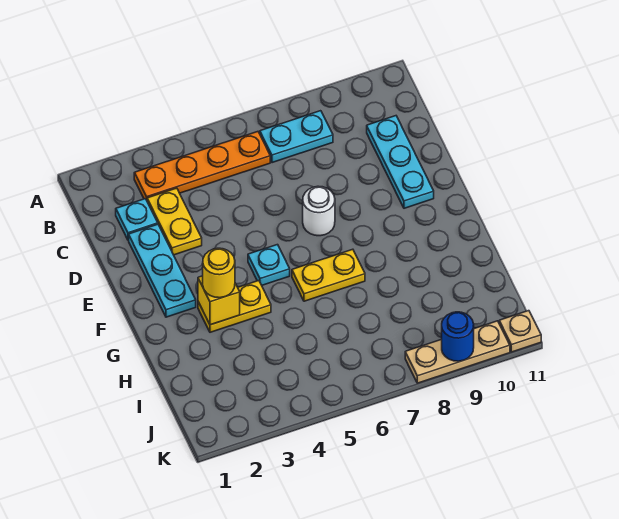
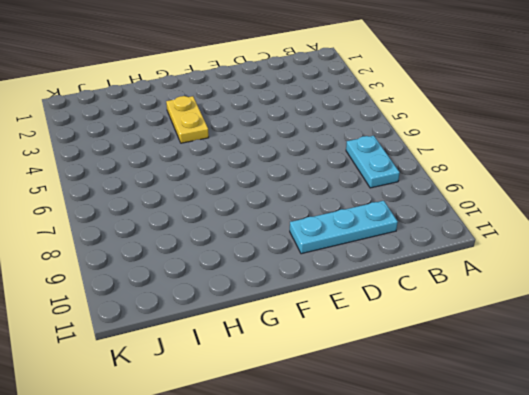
none -> orange 1x4 plate [134,132,270,200]
none -> cyan 1x1 plate [116,199,158,240]
none -> yellow 1x2 plate [147,188,202,255]

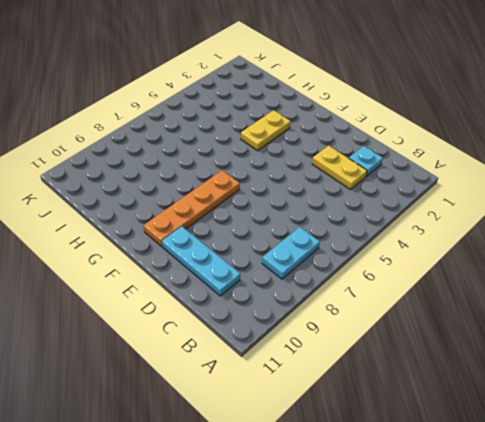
orange 1x4 plate [143,170,240,246] -> orange 1x4 plate moved to [134,132,270,200]
none -> cyan 1x3 plate [129,224,196,317]
none -> white 1x1 round brick [303,186,335,236]
none -> cyan 1x1 plate [248,245,290,285]

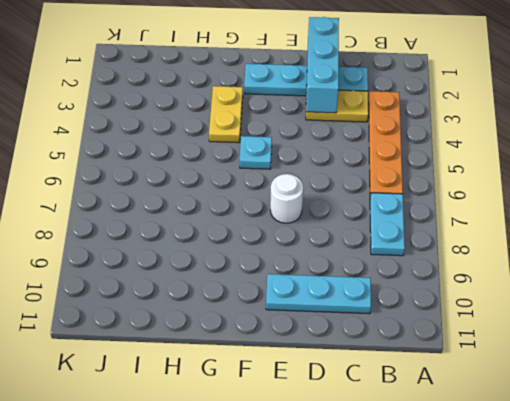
cyan 1x3 brick [306,17,339,113] -> none
none -> yellow 1x2 plate [292,249,365,301]
none -> tan 1x3 plate [405,321,510,383]
none -> tan 1x1 plate [499,311,541,352]

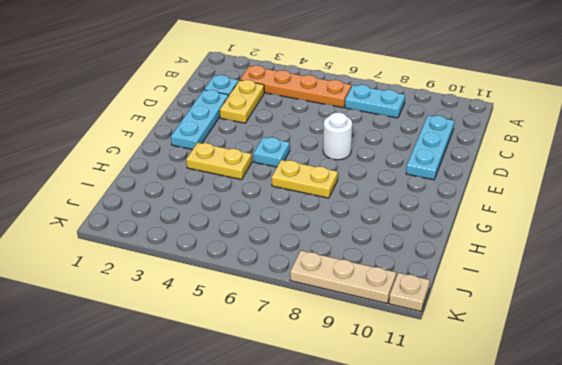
none -> yellow 1x1 brick [198,276,240,325]
none -> blue 1x1 round brick [442,312,474,361]
none -> yellow 1x1 round brick [203,248,235,298]

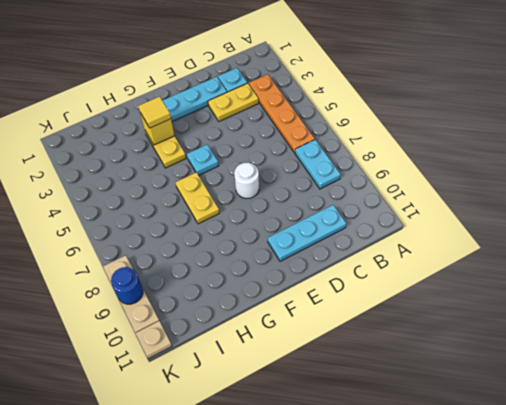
yellow 1x1 tile [139,96,171,128] -> yellow 1x1 round brick [203,248,235,298]

